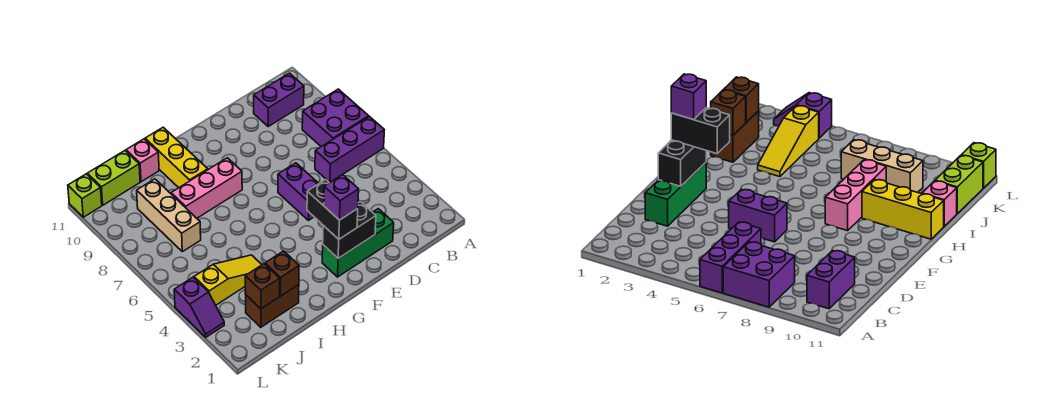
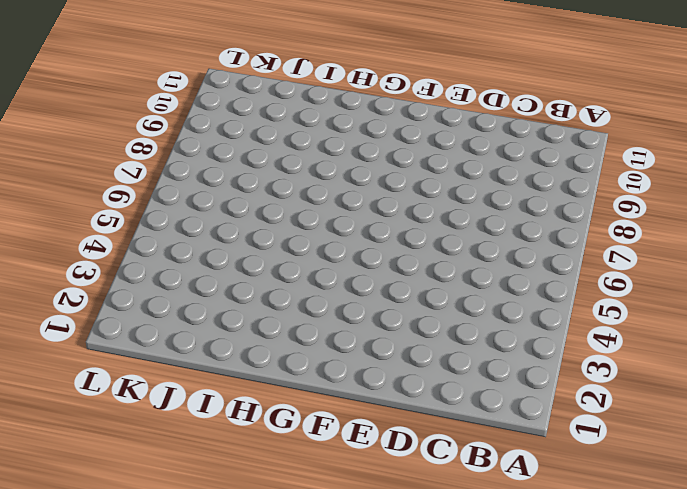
none -> purple 1x3 brick [315,117,384,182]
none -> purple 2x2 brick [302,89,369,147]
none -> purple 1x2 brick [254,73,304,126]

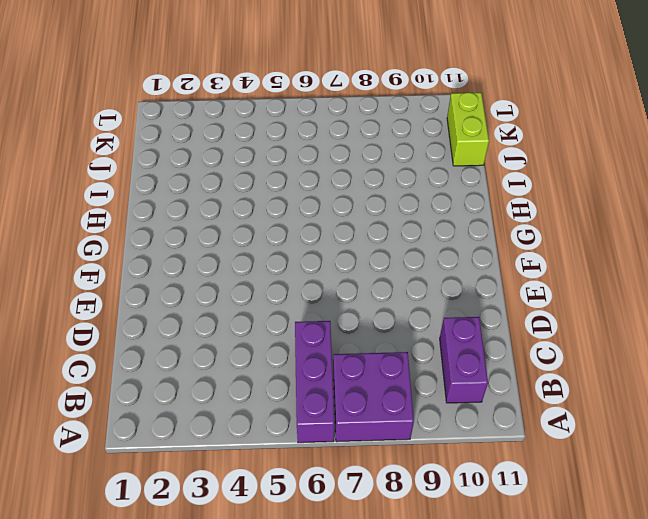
none -> green 1x3 brick [322,209,394,277]
none -> purple 1x2 brick [278,163,319,220]
none -> pink 1x3 brick [171,158,242,218]

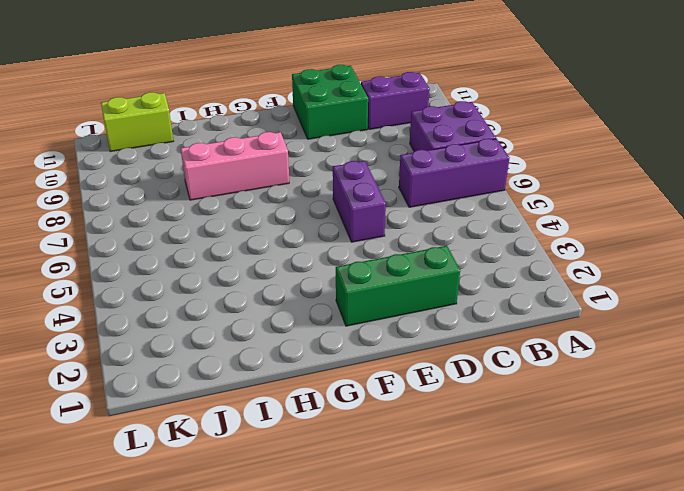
green 2x2 brick [292,65,368,139] -> none
none -> yellow 1x3 brick [145,127,208,188]
none -> brown 1x2 brick [246,285,299,327]
none -> yellow 1x3 slope [194,255,262,305]

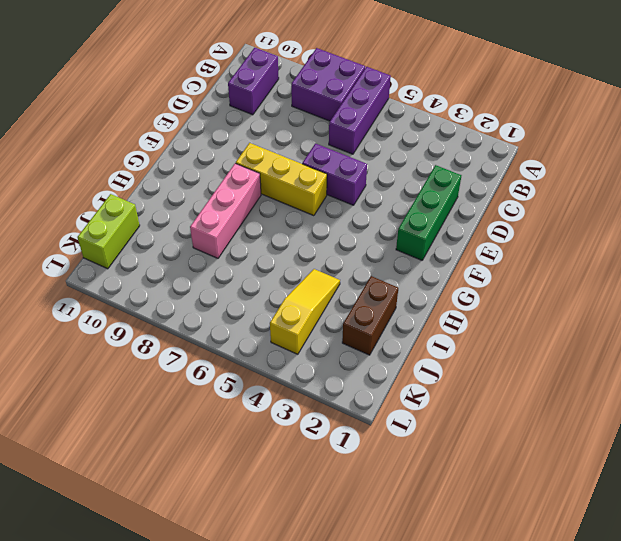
yellow 1x3 brick [236,143,327,216] -> yellow 1x3 brick moved to [145,127,208,188]
none -> pink 1x1 brick [126,139,159,182]
none -> tan 1x3 brick [137,179,201,252]
none -> purple 1x2 slope [174,277,224,337]

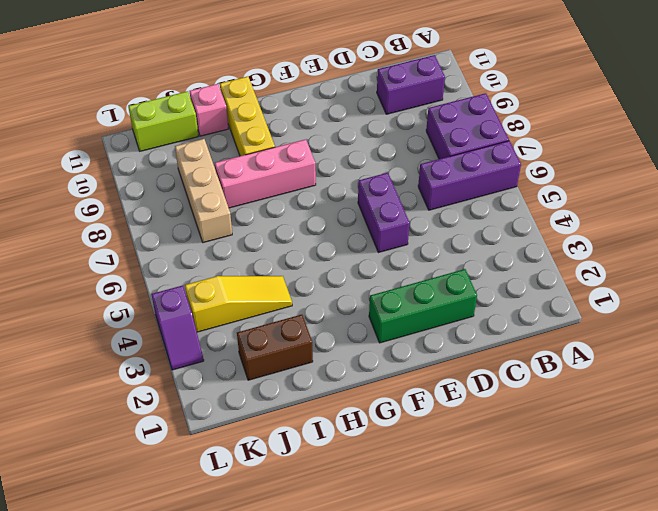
none -> lime 1x1 brick [68,174,102,217]
none -> black 1x2 brick [323,202,376,258]
none -> brown 1x1 brick [265,251,299,296]

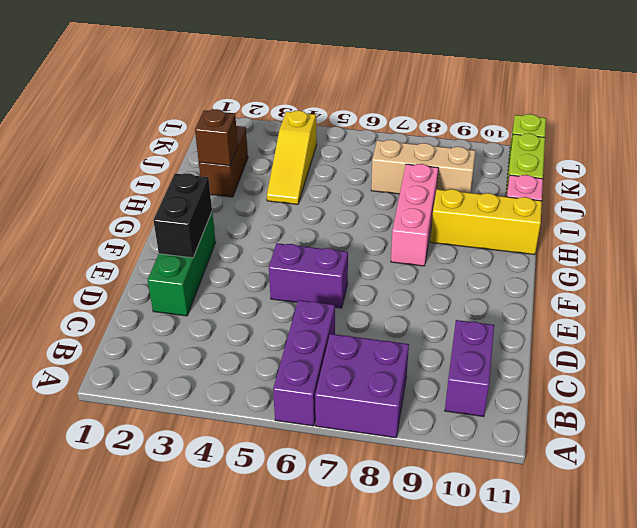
none -> purple 1x2 slope [174,277,224,337]
none -> brown 1x1 brick [245,264,280,309]
none -> black 1x2 brick [307,180,358,239]

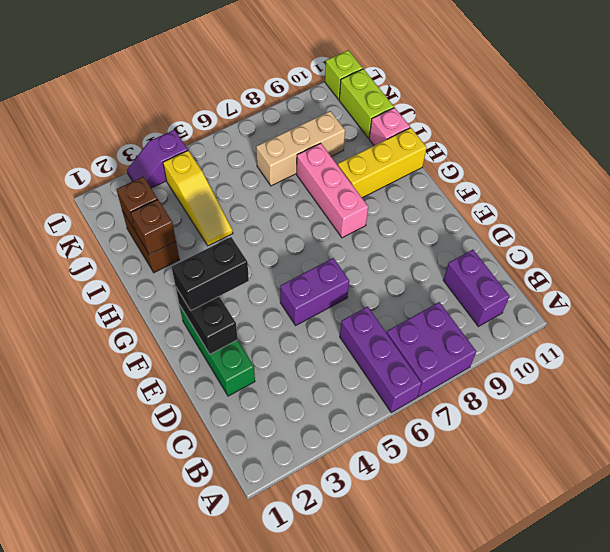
none -> purple 1x1 brick [324,175,359,220]

